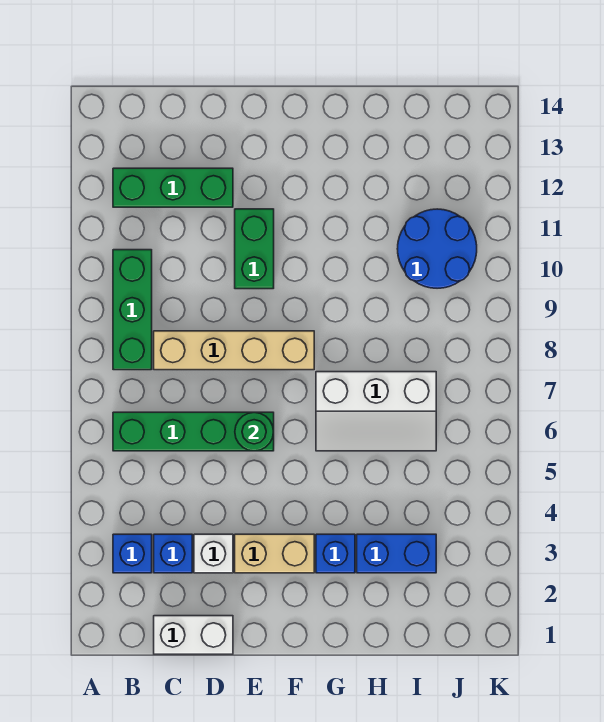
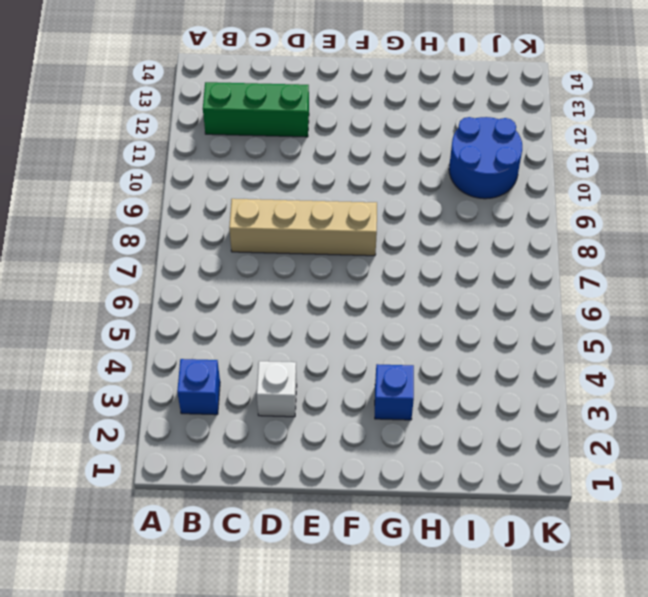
none -> green 1x4 brick [113,412,274,451]
none -> green 1x3 brick [113,250,152,370]
none -> white 1x2 brick [154,616,233,654]

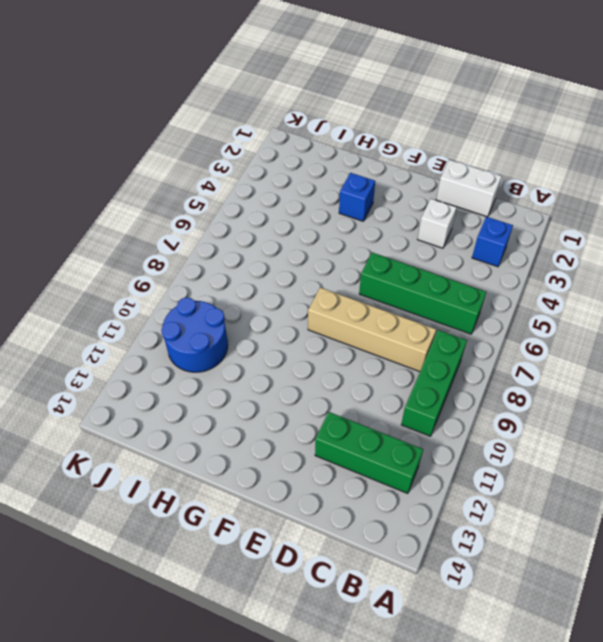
none -> blue 1x1 brick [154,534,192,573]
none -> tan 1x2 brick [235,534,314,573]
none -> green 1x2 brick [235,209,274,289]

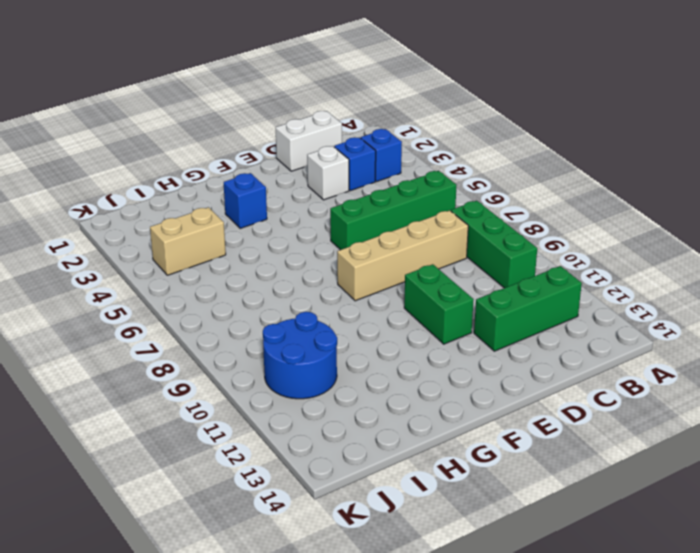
tan 1x2 brick [150,207,226,275] -> tan 1x2 brick moved to [235,534,314,573]
none -> white 2x3 slope [316,372,436,451]
none -> blue 1x2 brick [357,534,436,573]
none -> green 1x1 round brick [235,412,274,451]

